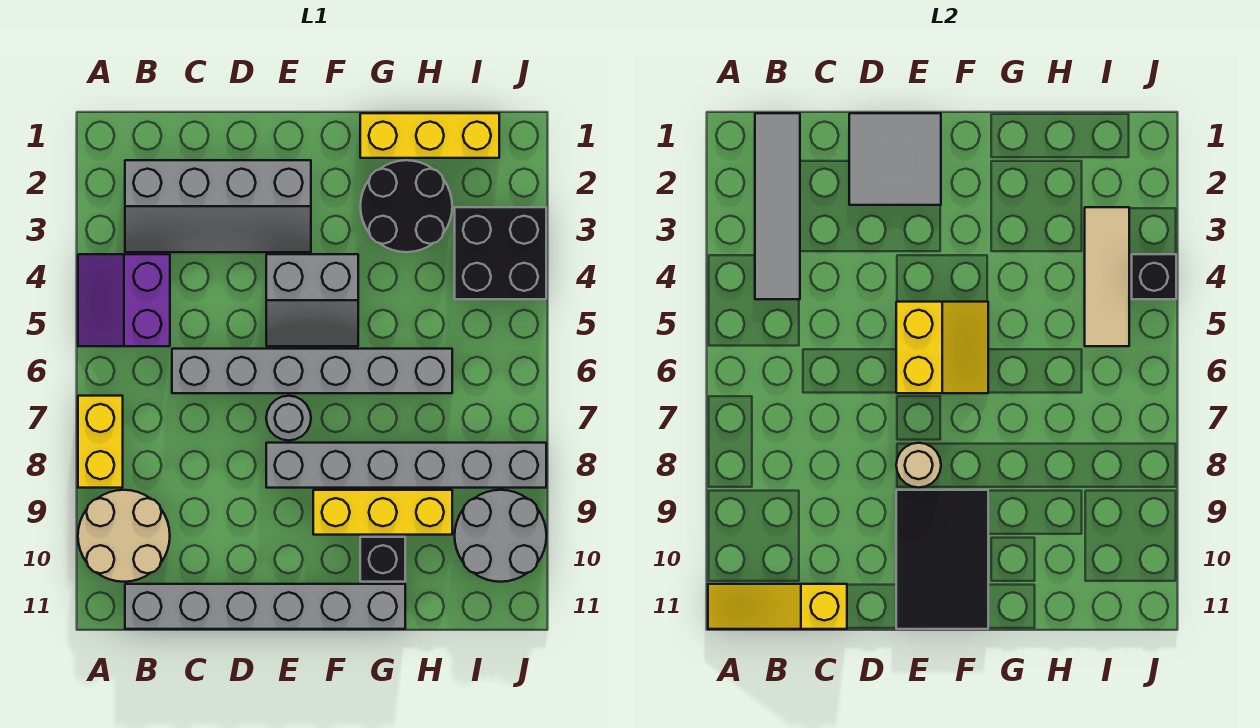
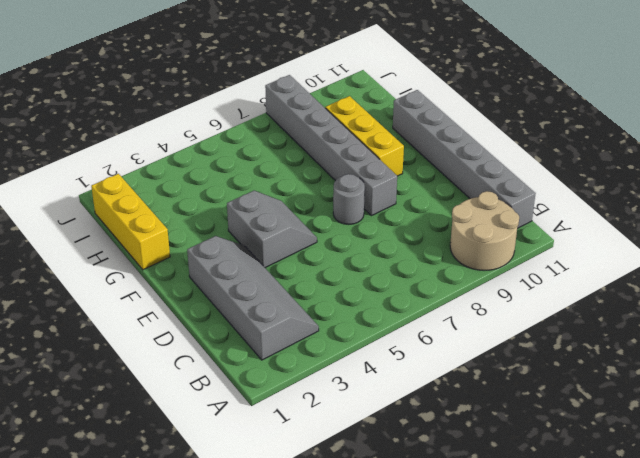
none -> purple 2x2 slope [78,254,170,346]
none -> yellow 1x2 brick [78,396,123,488]
none -> grey 1x6 brick [172,349,452,393]

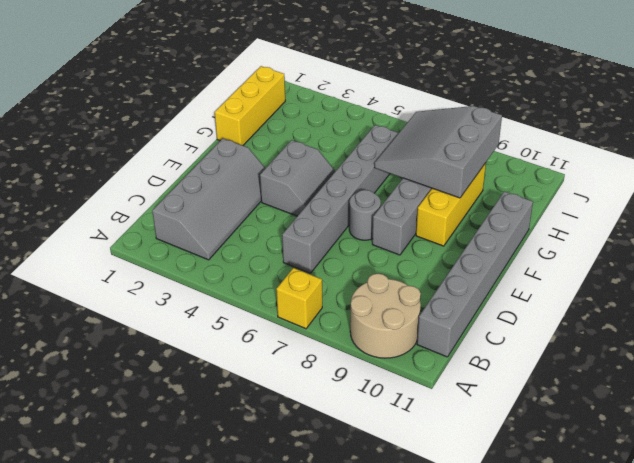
yellow 1x1 brick [276,268,322,329] -> yellow 1x2 brick [78,396,123,488]
grey 3x3 slope [374,106,502,198] -> none
none -> purple 2x2 slope [78,254,170,346]
none -> black 2x2 round brick [360,160,452,252]
none -> black 1x1 brick [360,537,405,582]

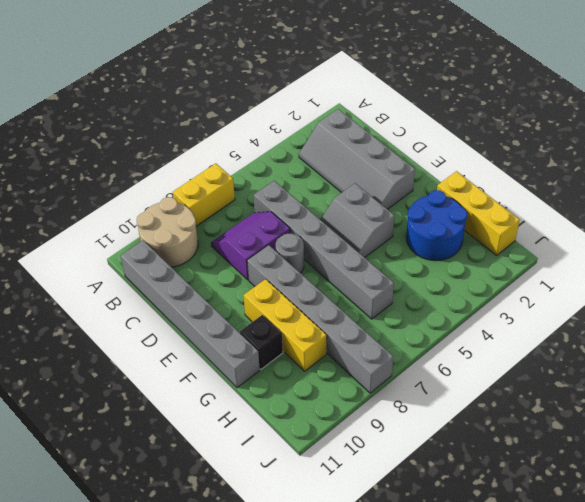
purple 2x2 slope [211,212,290,280] -> purple 2x2 slope moved to [78,254,170,346]
blue 2x2 round brick [406,190,467,261] -> black 2x2 round brick [360,160,452,252]
none -> black 2x2 brick [455,207,546,299]
none -> grey 2x2 round brick [455,490,546,582]
none -> yellow 1x3 slope [708,584,847,629]

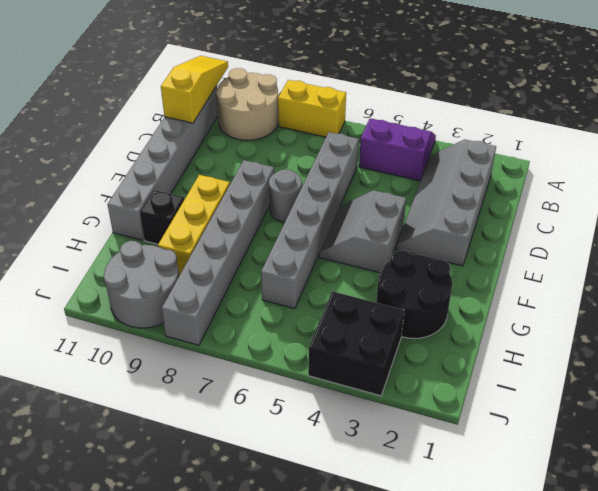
none -> yellow 1x3 brick [360,113,499,158]
none -> grey 1x4 tile [755,113,800,299]
none -> grey 2x2 tile [849,113,941,205]

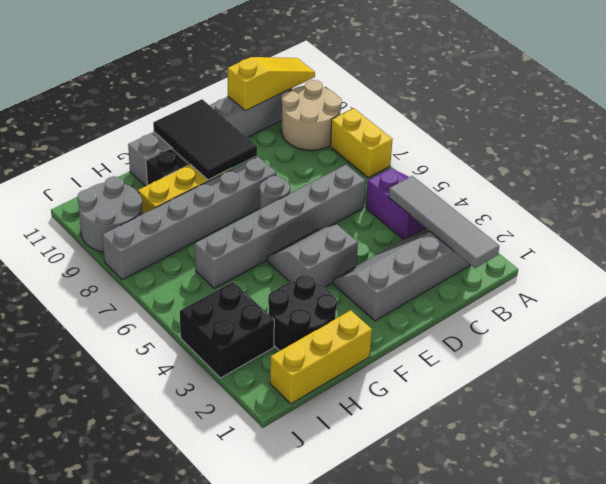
none -> grey 2x2 tile [849,113,941,205]
none -> yellow 2x2 slope [896,302,988,393]
none -> tan 1x1 round brick [896,443,941,488]

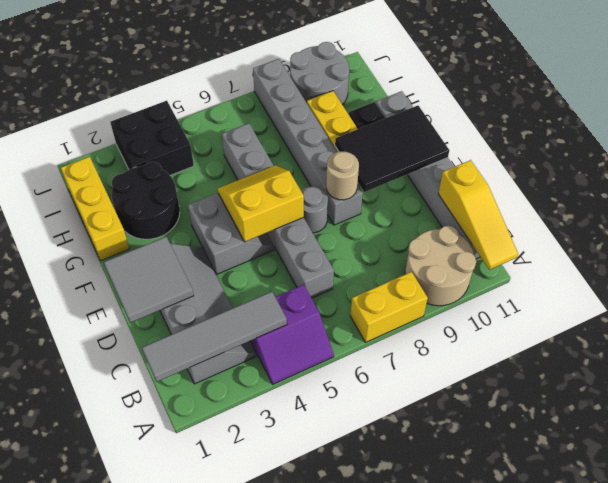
none -> tan 1x3 tile [1085,207,1129,346]
none -> black 1x1 brick [1132,254,1176,299]

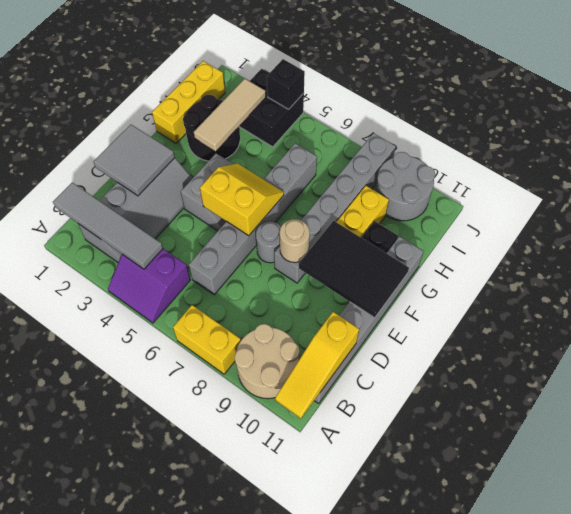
tan 1x3 tile [194,79,266,151] -> tan 1x3 tile turned to [1085,207,1129,346]

